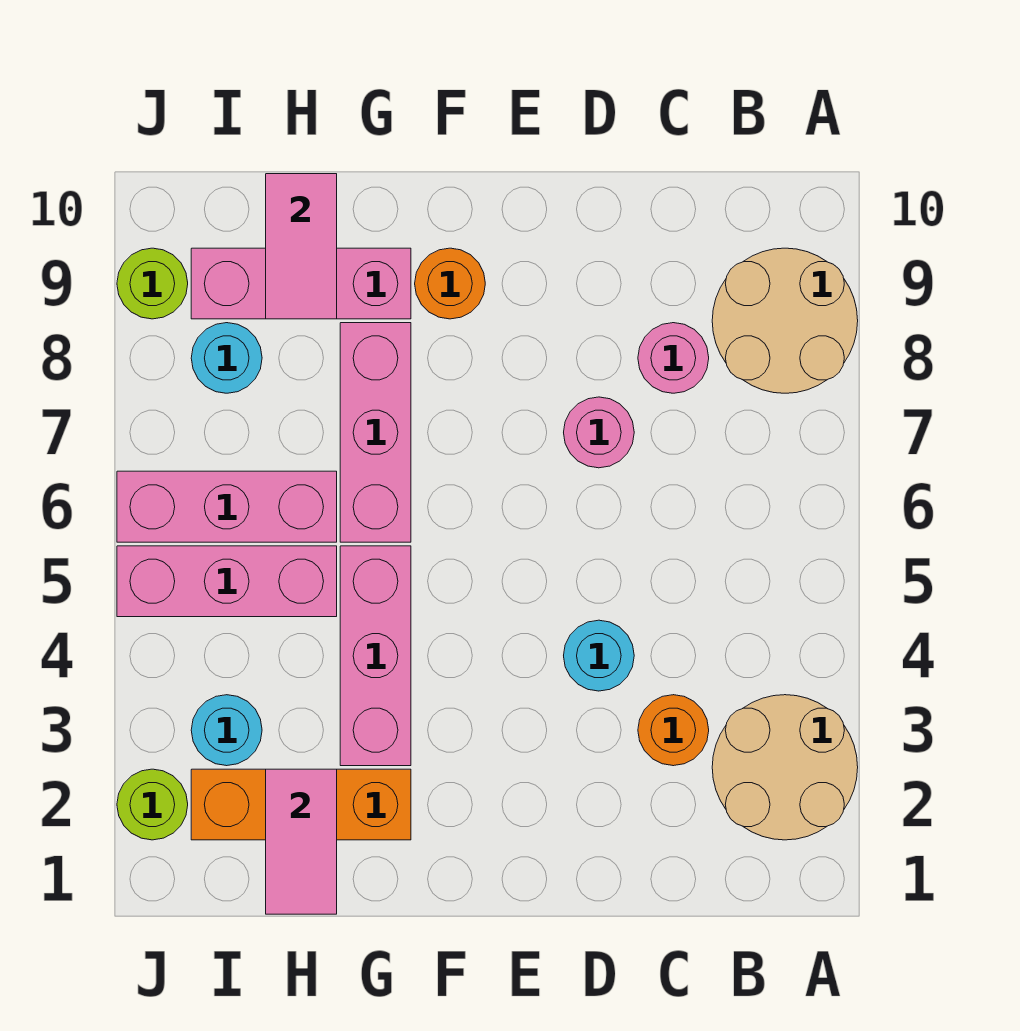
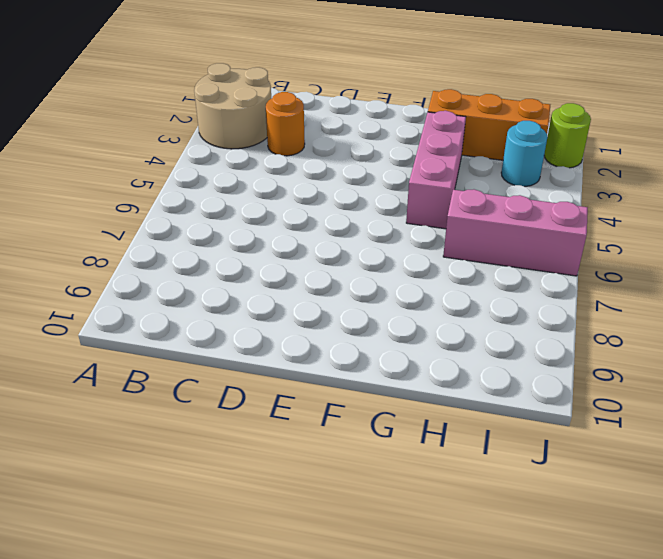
none -> tan 2x2 round brick [712,248,858,393]
none -> pink 1x1 round brick [638,323,709,393]
none -> cyan 1x1 round brick [564,620,634,691]

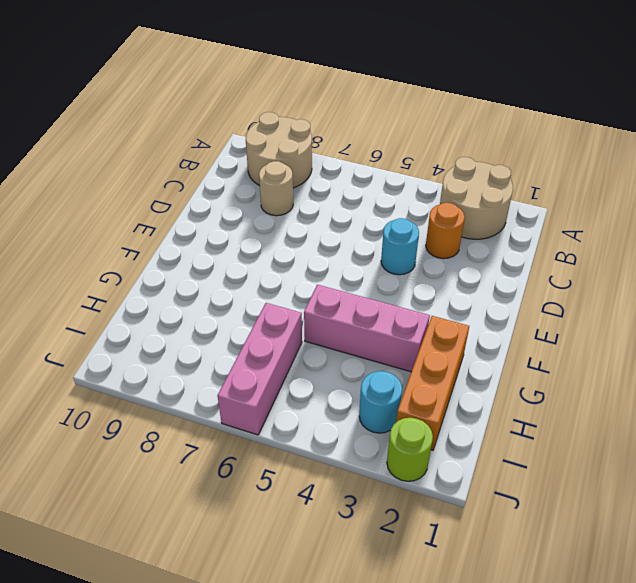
tan 1x1 round brick [259,161,293,216] -> pink 1x1 round brick [638,323,709,393]
none -> pink 1x1 round brick [564,397,634,468]
none -> orange 1x1 round brick [415,248,485,319]
none -> pink 1x3 brick [340,323,411,542]

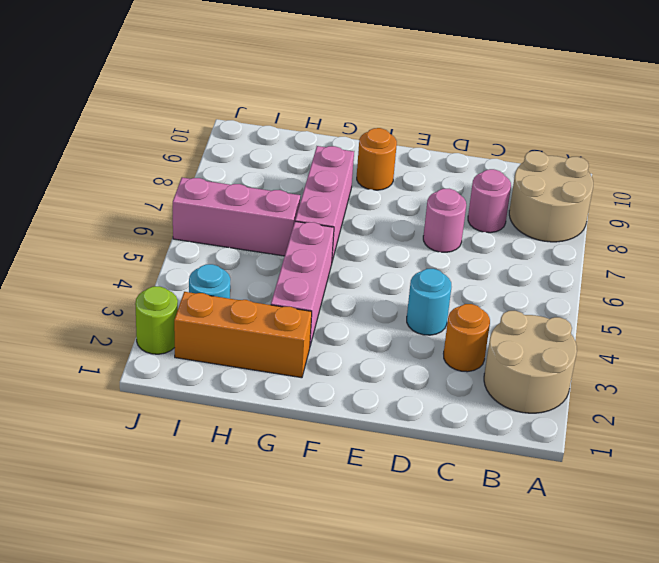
none -> pink 1x3 brick [191,248,411,319]
none -> pink 1x3 brick [117,546,337,617]
none -> cyan 1x1 round brick [191,323,262,393]

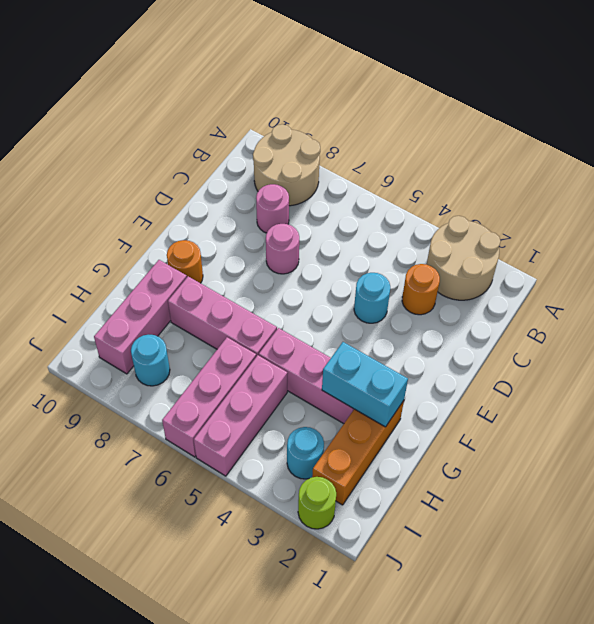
cyan 1x2 brick [322,342,408,427] -> none
none -> lime 1x1 round brick [117,248,188,319]
none -> pink 1x2 tile [266,769,337,914]
none -> pink 1x2 tile [266,174,337,319]

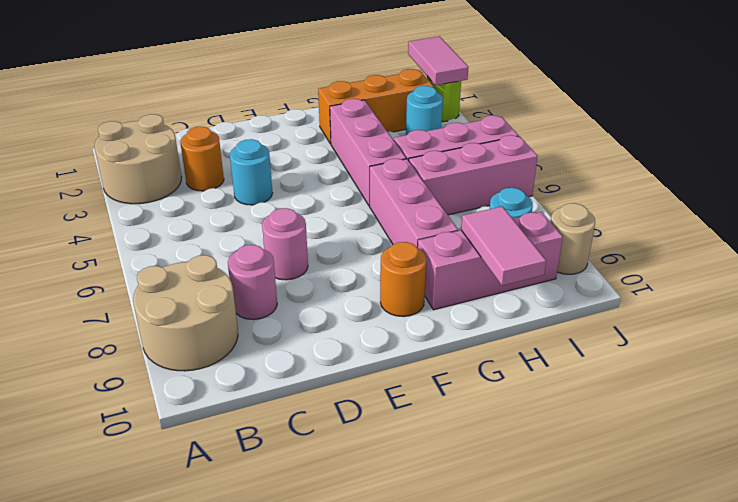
pink 1x2 tile [408,36,468,85] -> pink 1x2 tile moved to [266,769,337,914]
tan 1x1 round brick [551,203,595,274] -> lime 1x1 round brick [117,248,188,319]

